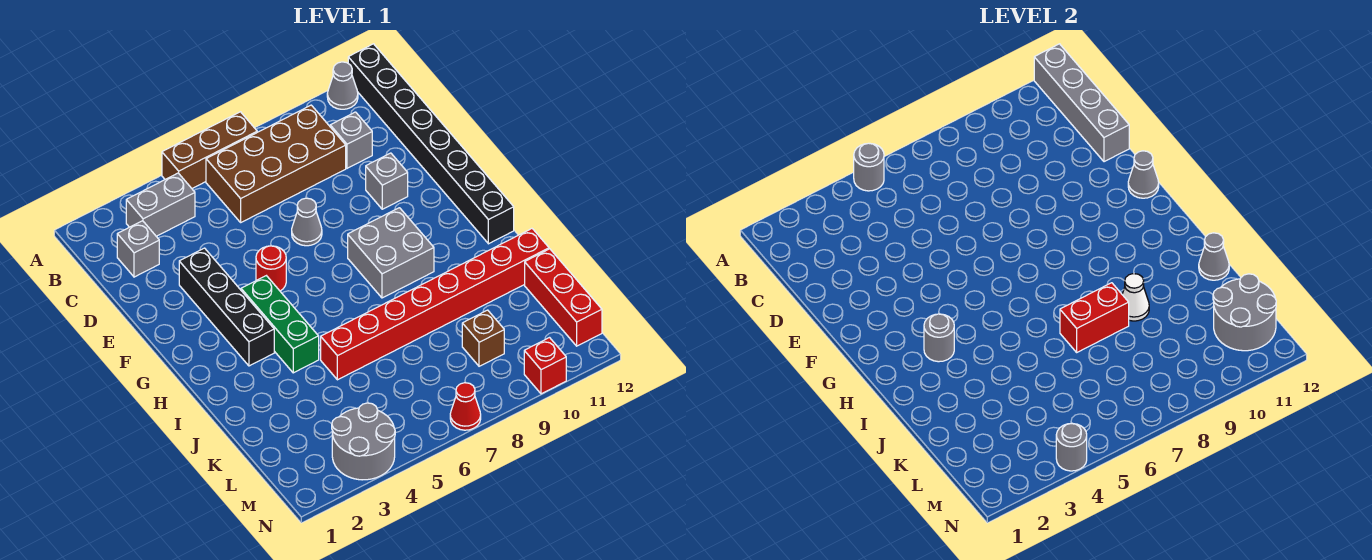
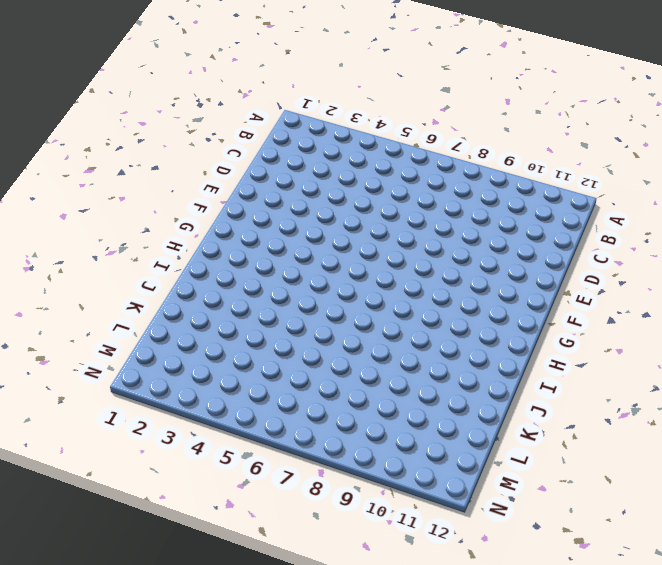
none -> brown 1x3 brick [162,112,257,188]
none -> grey 1x1 cone [327,62,358,109]
none -> black 1x8 brick [348,44,514,244]

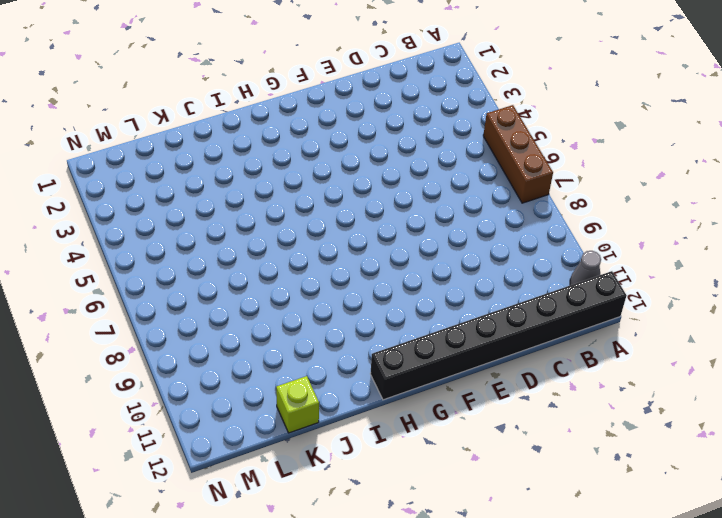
lime 1x1 brick [276,376,319,433] -> red 1x3 brick [525,249,602,346]
none -> grey 1x2 brick [126,173,195,236]
none -> brown 2x4 brick [206,105,346,222]
none -> grey 1x1 brick [117,221,159,277]

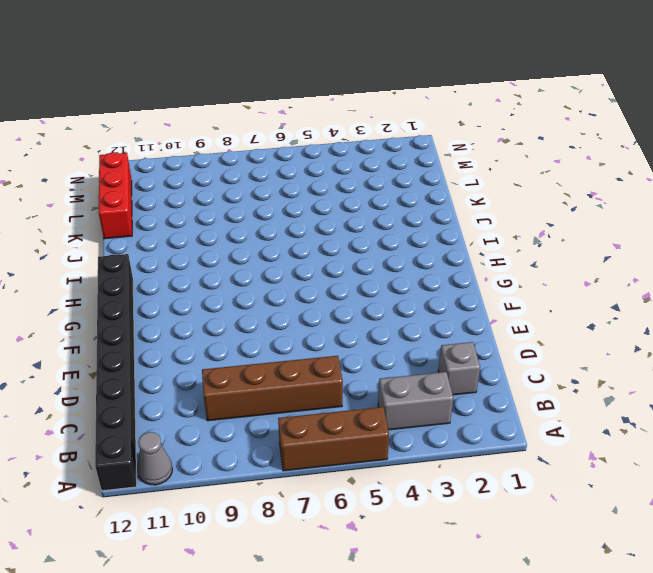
brown 1x4 brick [202,356,343,421] -> brown 2x4 brick [206,105,346,222]
none -> grey 1x1 brick [330,112,372,168]
none -> black 1x4 brick [179,248,274,366]
none -> grey 1x1 cone [292,198,322,246]

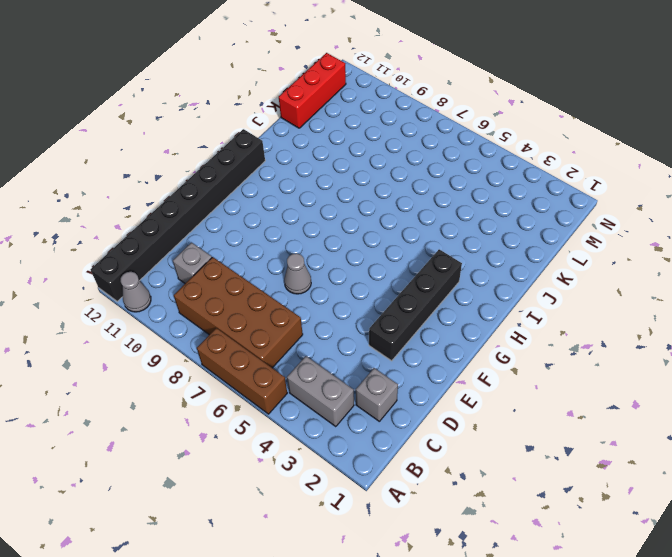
none -> grey 1x1 brick [366,153,408,209]
none -> red 1x1 round brick [256,246,286,291]
none -> green 1x3 brick [241,276,319,373]

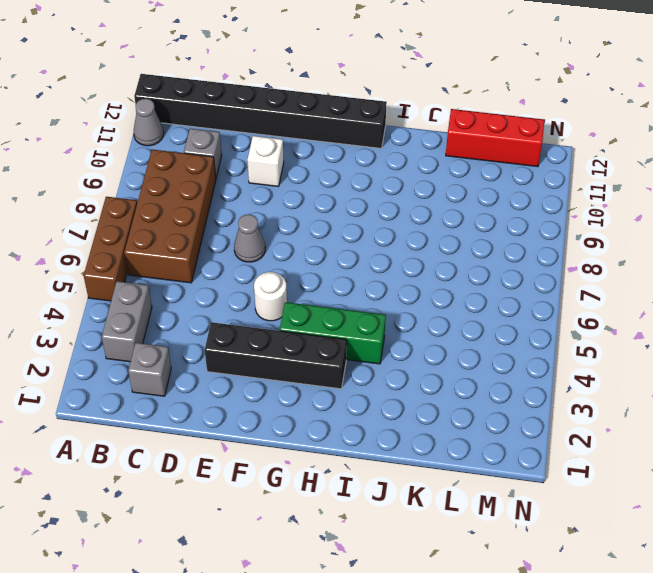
white 1x1 brick [247,136,284,187] -> grey 1x1 brick [366,153,408,209]
white 1x1 round brick [254,272,287,321] -> red 1x1 round brick [256,246,286,291]
none -> grey 2x2 brick [348,208,434,298]
none -> red 1x8 brick [321,229,549,380]
none -> brown 1x1 brick [462,310,504,366]

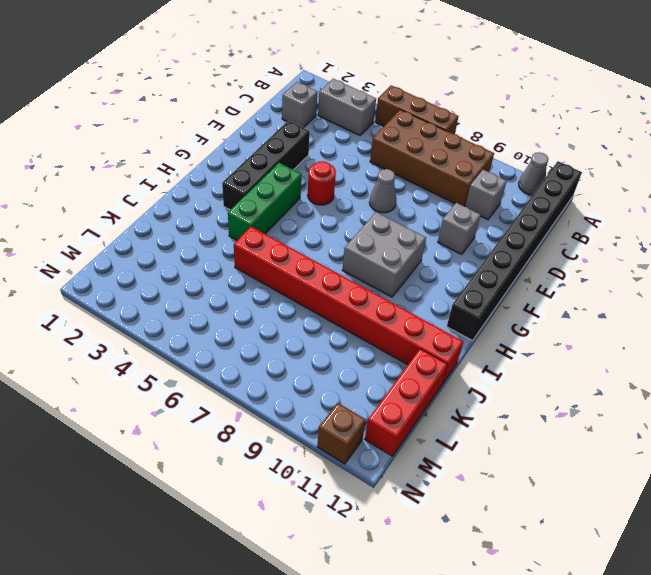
brown 1x1 brick [317,403,366,464] -> brown 1x1 brick moved to [462,310,504,366]
none -> grey 2x2 round brick [332,403,395,480]
none -> red 1x1 cone [450,383,481,430]
none -> red 1x1 brick [524,338,566,394]

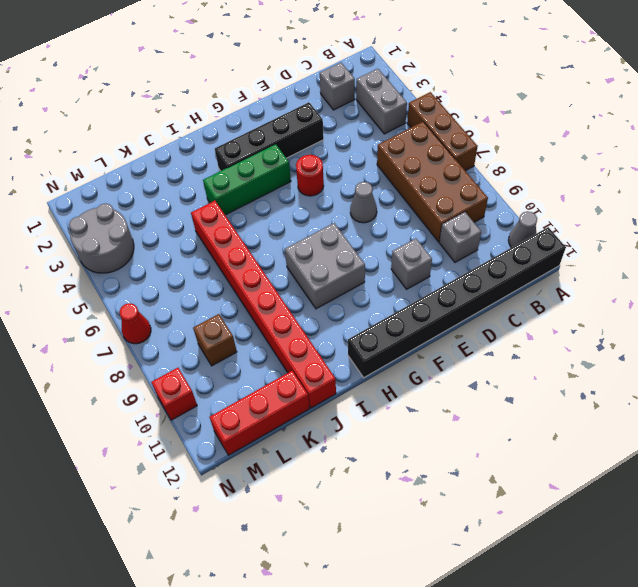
none -> grey 1x1 round brick [854,143,884,191]
none -> grey 1x4 brick [1034,44,1129,162]
none -> grey 1x1 cone [1128,151,1159,198]

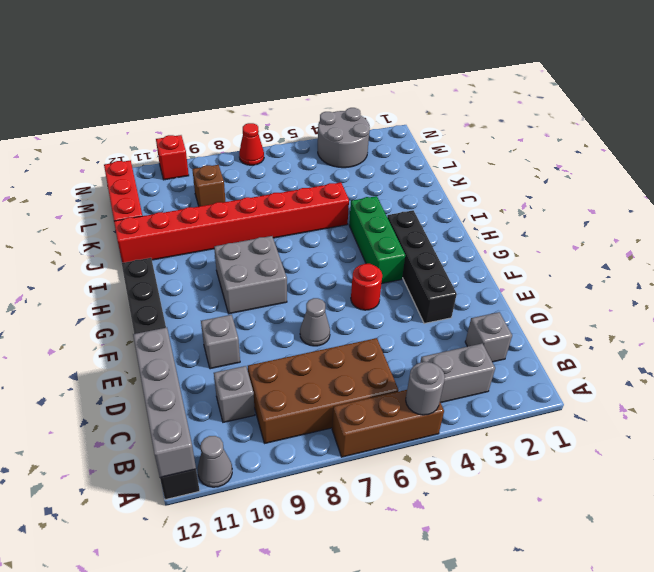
none -> grey 1x1 cone [1128,151,1159,198]
none -> grey 1x1 round brick [924,314,954,362]
none -> red 1x2 brick [1060,283,1129,352]

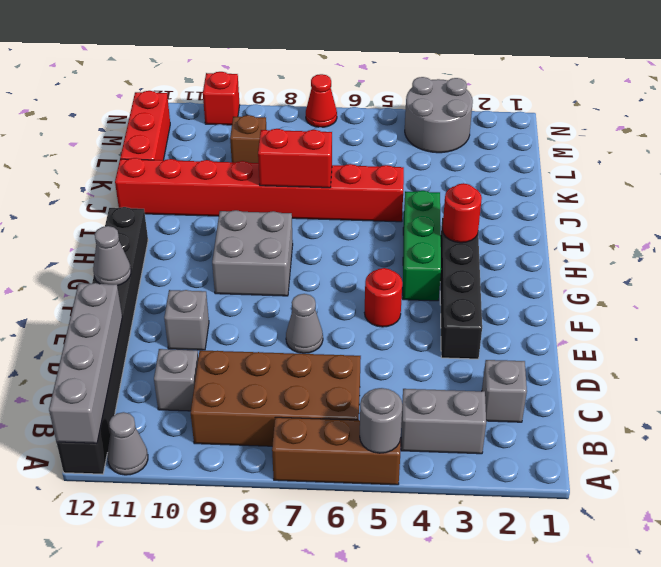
red 1x1 round brick [442,183,482,243] -> grey 1x1 round brick [924,314,954,362]
none -> white 1x1 cone [1122,274,1149,321]
none -> grey 1x1 cone [1199,233,1229,280]
none -> grey 2x2 round brick [1213,274,1276,351]

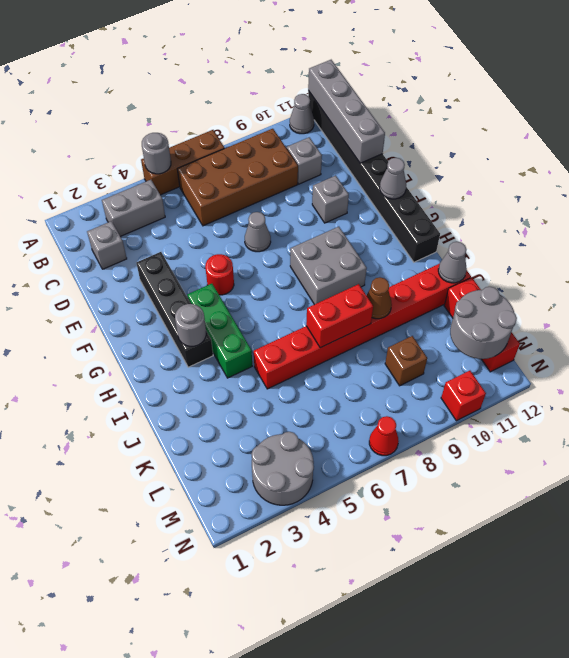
brown 1x1 cone [366,277,392,319] -> white 1x1 cone [1122,274,1149,321]
none -> grey 1x1 round brick [1056,423,1087,471]

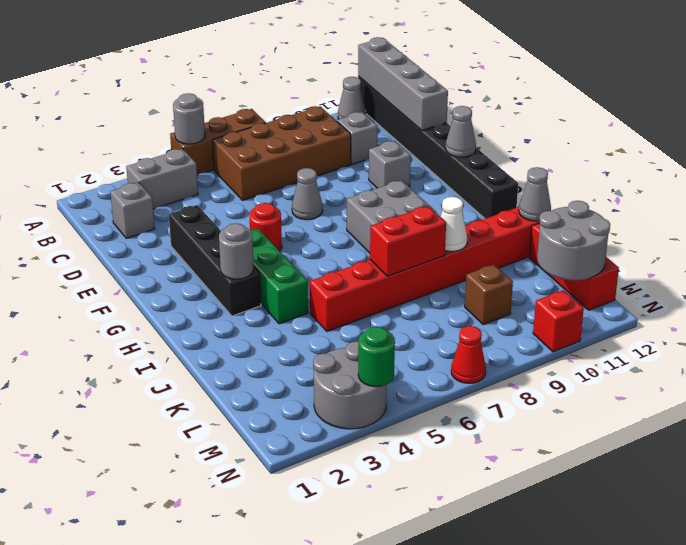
green 1x1 round brick [358,327,395,387] -> grey 1x1 round brick [1056,423,1087,471]

